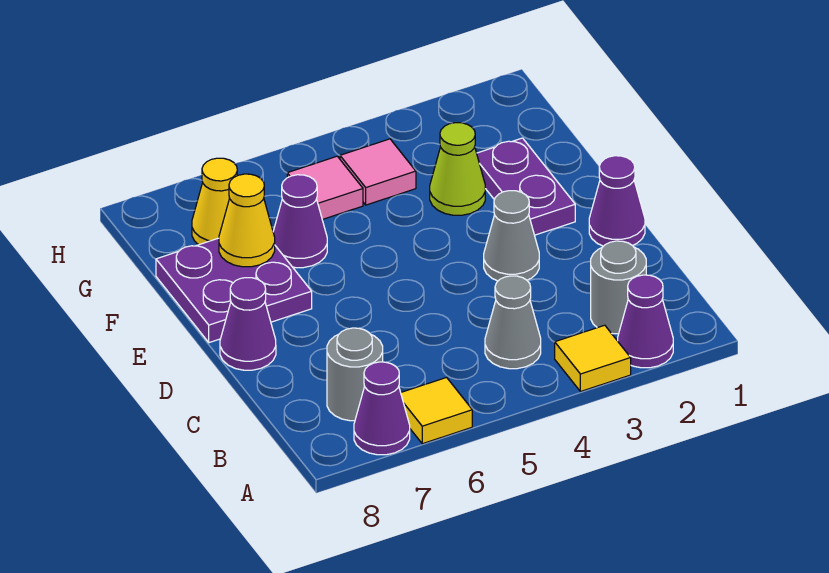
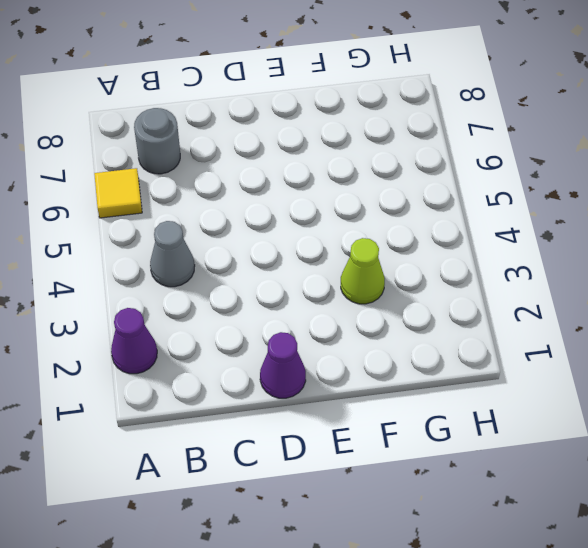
none -> yellow 1x1 tile [555,325,631,392]
none -> purple 1x1 cone [354,362,410,455]
none -> grey 1x1 round brick [591,241,646,334]

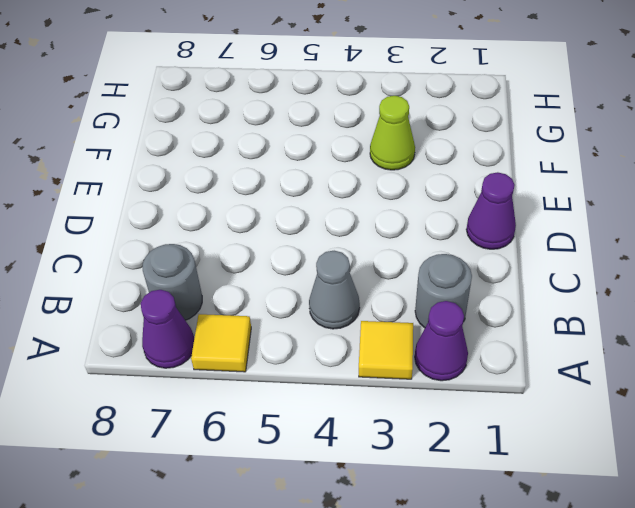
none -> grey 1x1 cone [484,191,539,281]
none -> purple 1x1 cone [220,278,276,370]
none -> purple 1x2 plate [477,138,575,235]

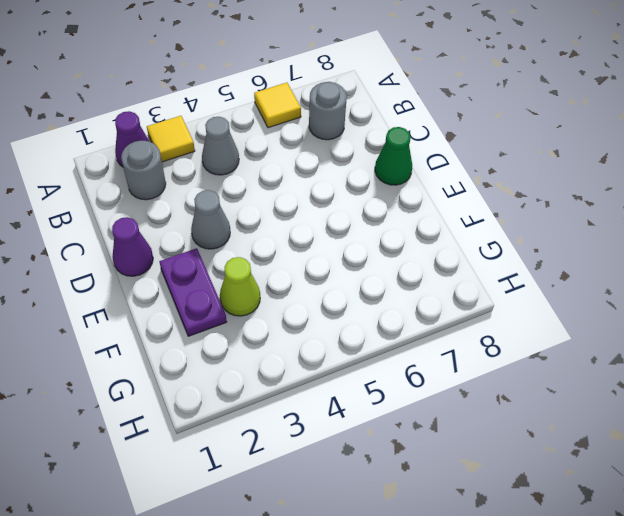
green 1x1 cone [375,127,412,185] -> purple 1x1 cone [220,278,276,370]
none -> purple 1x1 cone [354,362,410,455]
none -> purple 2x2 plate [156,238,312,343]
none -> purple 1x1 cone [273,175,327,268]

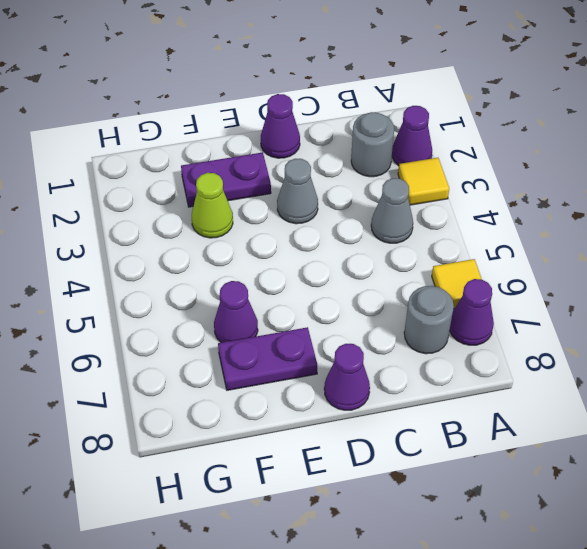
purple 1x2 plate [218,327,317,390] -> purple 2x2 plate [156,238,312,343]
none -> pink 1x1 tile [340,139,416,205]
none -> pink 1x1 tile [287,156,363,219]
none -> yellow 1x1 cone [192,158,237,245]

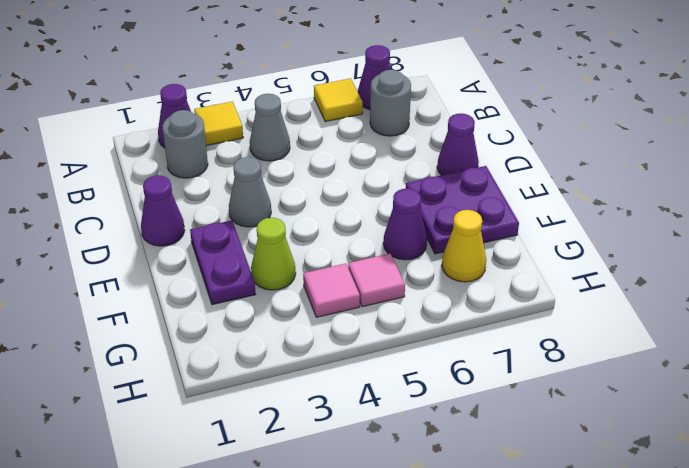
none -> yellow 1x1 cone [219,174,275,267]

